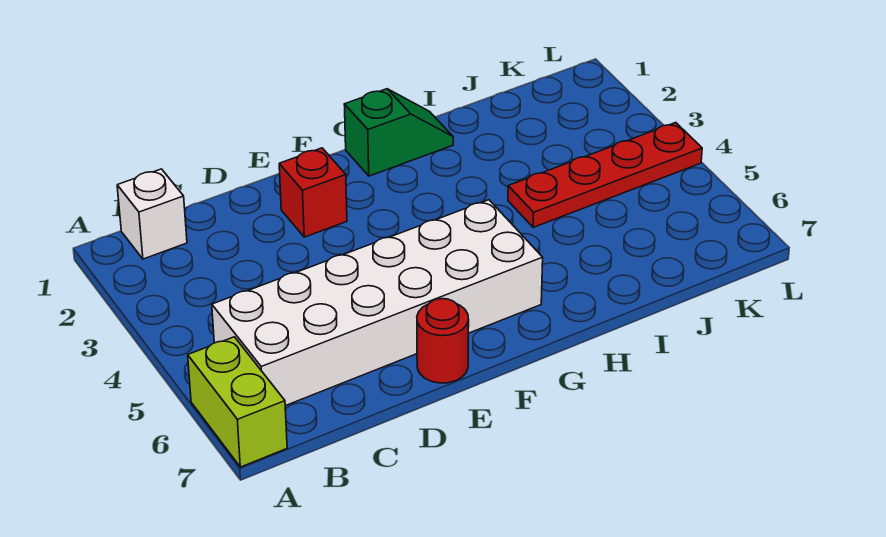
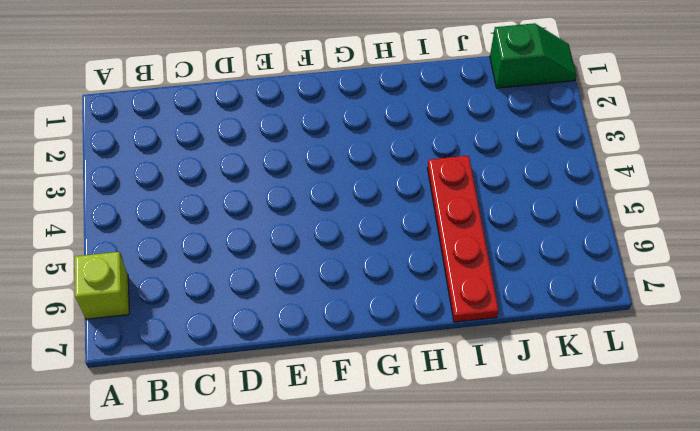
lime 1x1 brick [75,252,129,319] -> lime 1x2 brick [188,337,287,467]
red 1x4 plate [427,156,498,322] -> red 1x4 plate turned to [508,123,702,227]
green 1x2 slope [490,23,577,88] -> green 1x2 slope moved to [344,89,453,176]
none -> white 1x1 brick [117,169,187,259]
none -> white 2x6 brick [212,200,543,406]

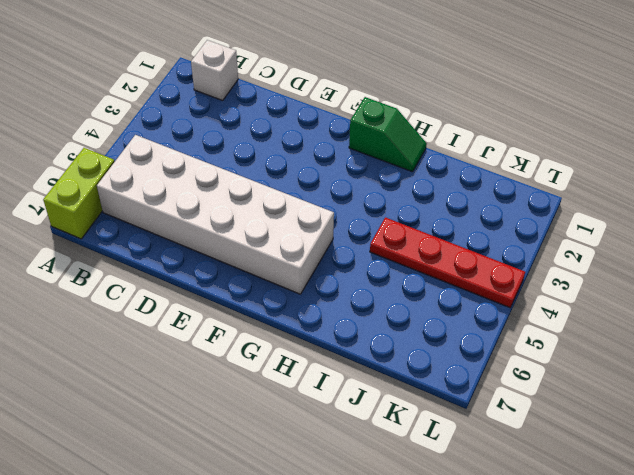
none -> red 1x1 brick [279,148,347,237]
none -> red 1x1 round brick [417,299,469,383]

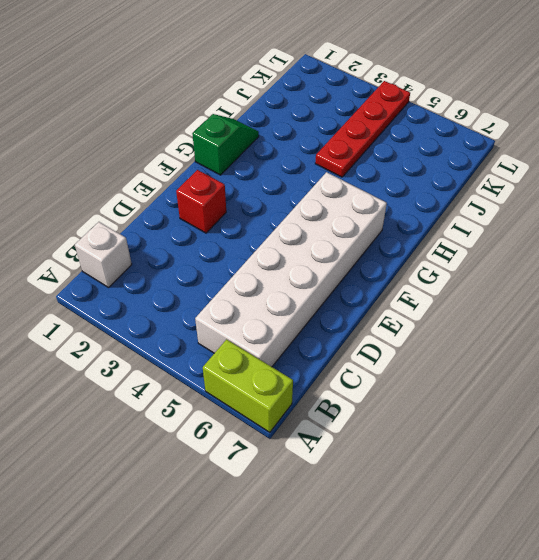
none -> red 1x1 round brick [417,299,469,383]

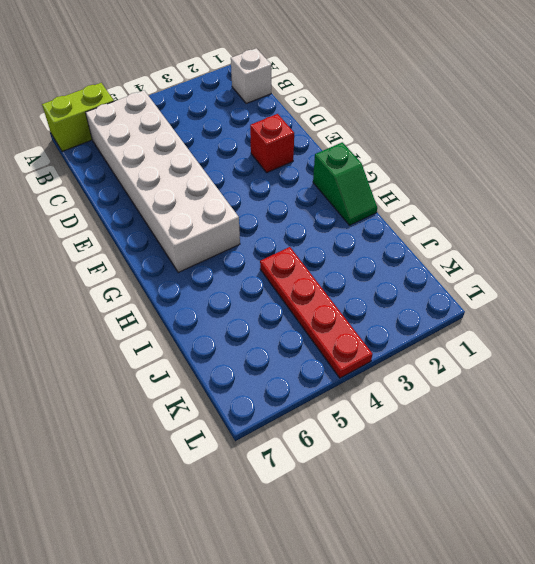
none -> red 1x1 round brick [417,299,469,383]

